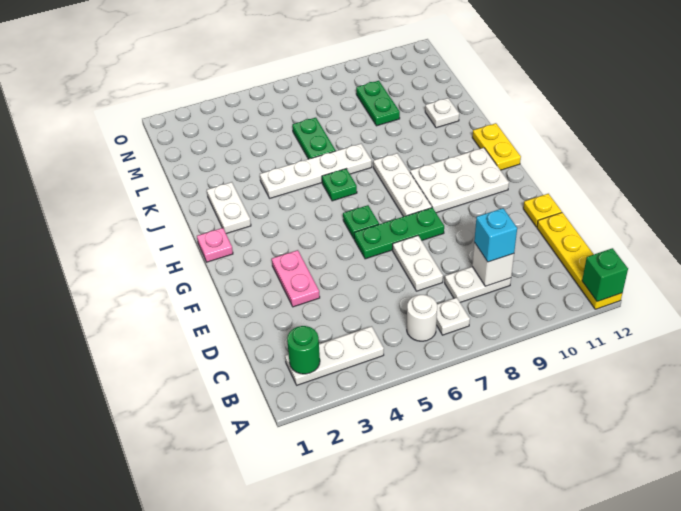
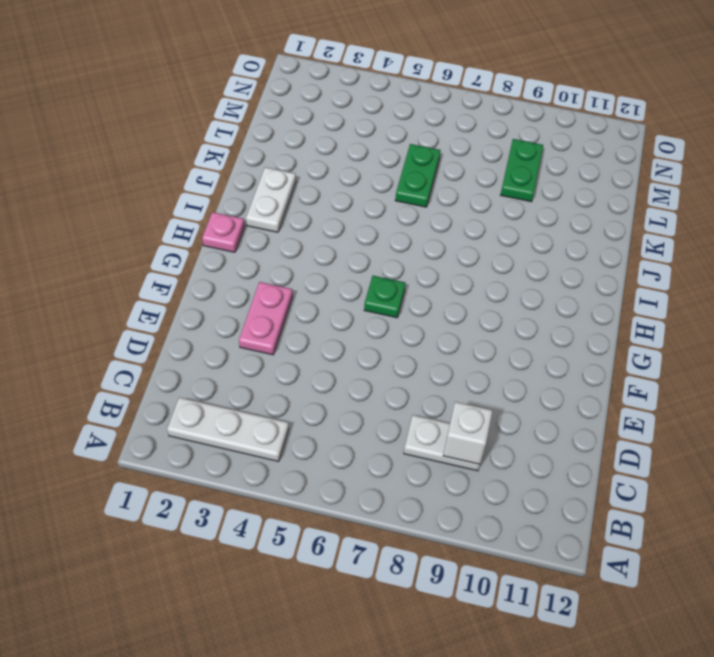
none -> yellow 1x4 plate [537,212,622,309]
none -> white 1x1 round brick [407,295,437,341]
none -> white 1x1 plate [436,298,470,335]

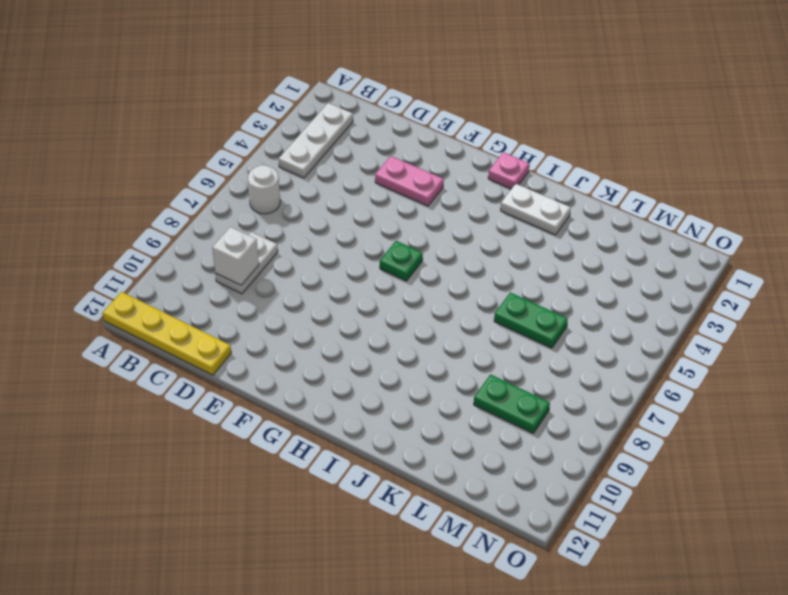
none -> white 1x1 plate [436,298,470,335]
none -> white 1x2 plate [393,236,443,291]
none -> yellow 1x1 plate [523,194,562,227]

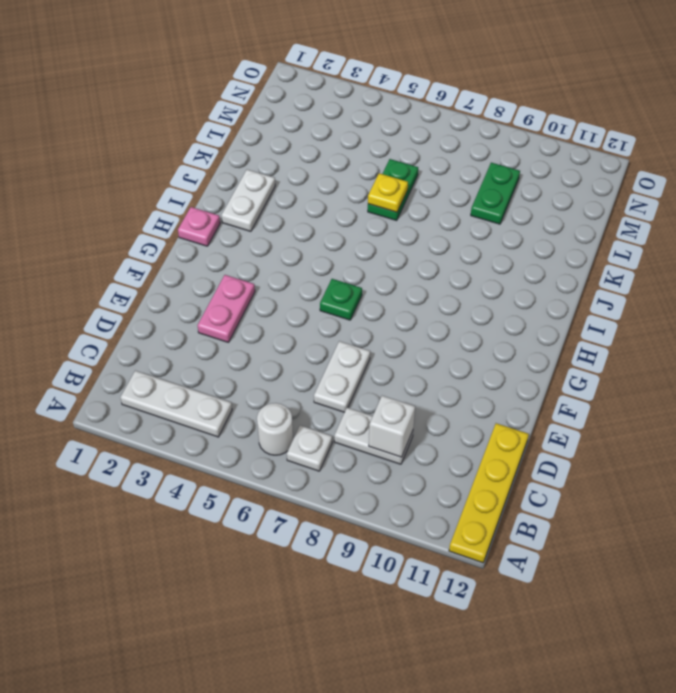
yellow 1x1 plate [368,173,408,212] -> yellow 1x1 plate moved to [523,194,562,227]
none -> green 1x3 plate [354,208,444,259]
none -> white 1x3 plate [373,153,432,217]
none -> white 2x3 plate [410,148,509,213]

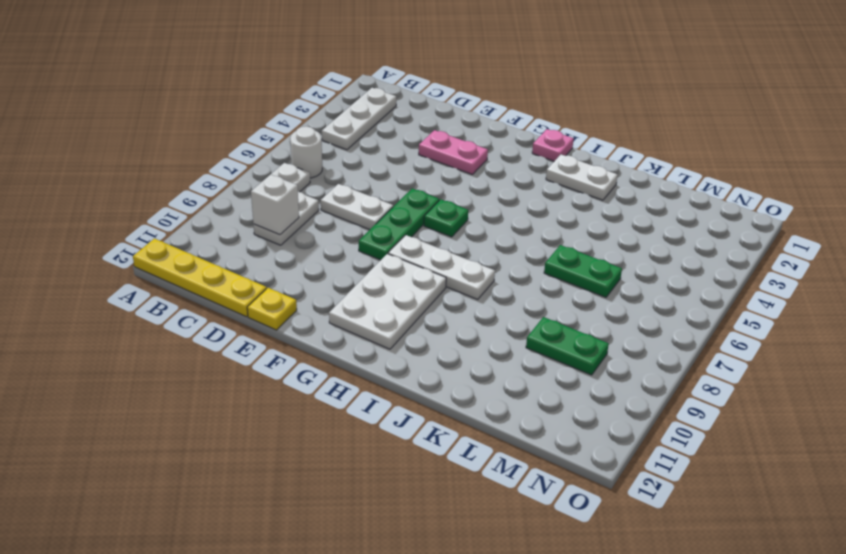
none -> yellow 1x2 plate [472,123,521,170]
none -> green 1x1 plate [322,169,357,201]
none -> white 1x4 plate [260,144,372,198]

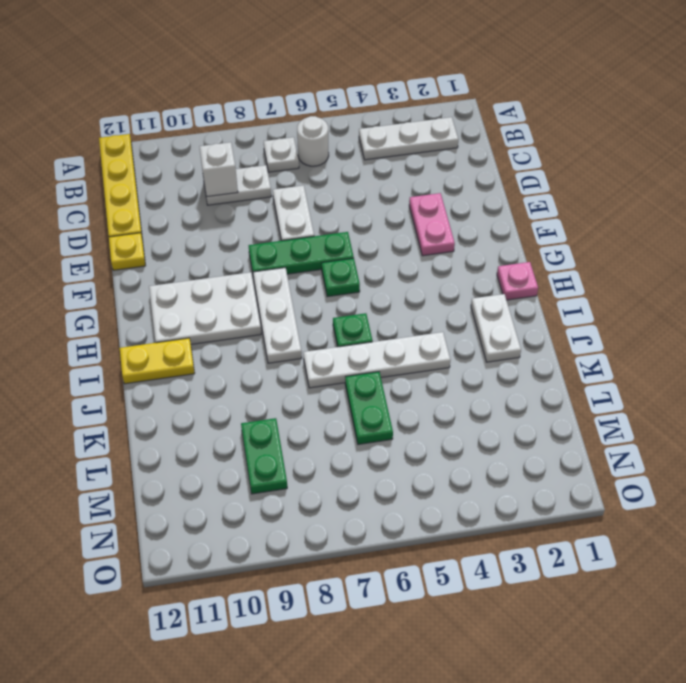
yellow 1x2 plate [120,338,195,384] -> yellow 1x2 plate turned to [472,123,521,170]
none -> white 1x1 plate [425,98,459,128]
none -> green 1x1 brick [582,248,628,302]
none -> green 1x1 round brick [287,326,320,374]

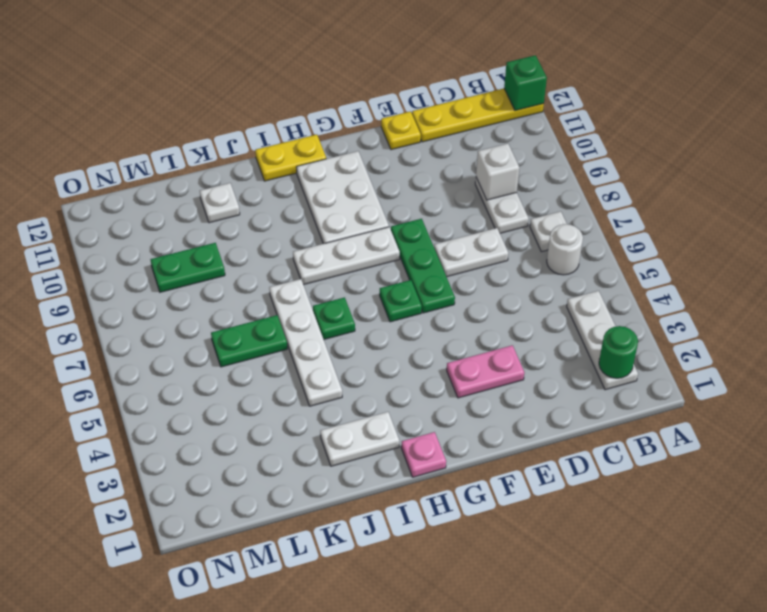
none -> cyan 1x1 brick [474,208,517,262]

